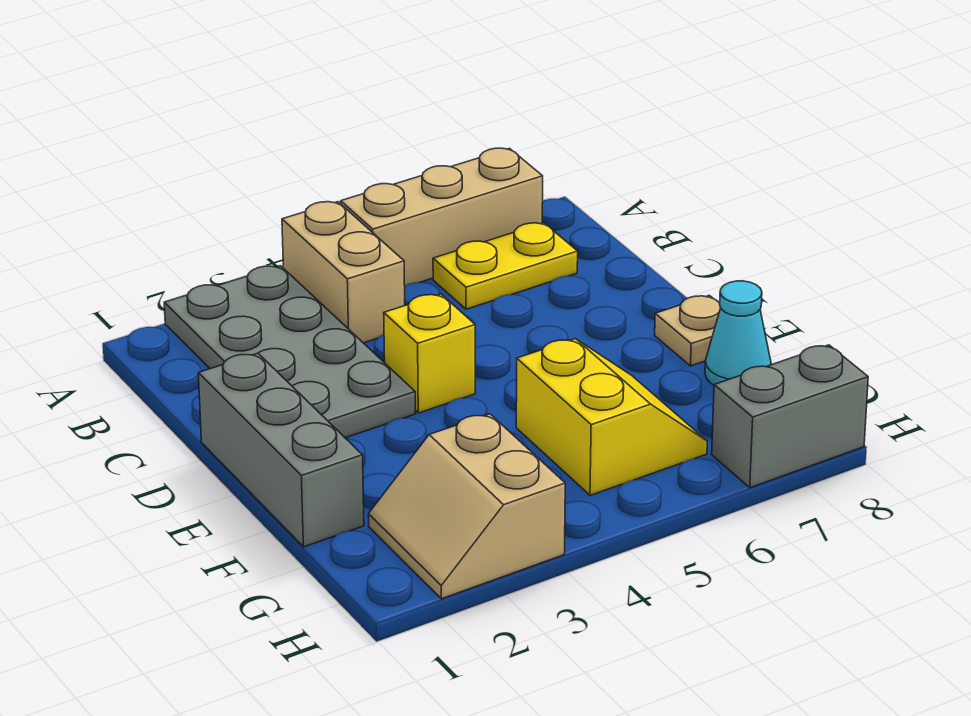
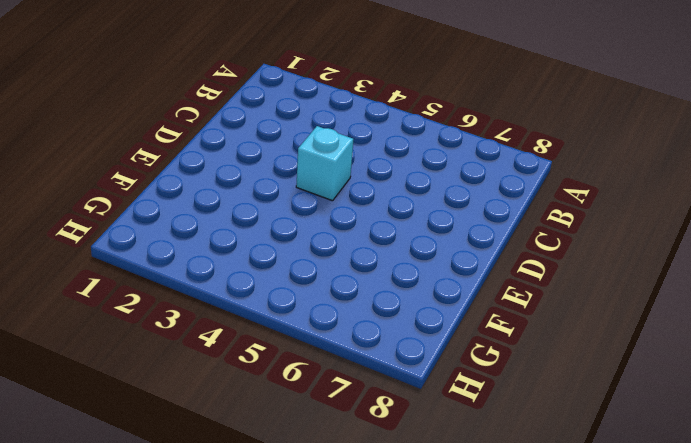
cyan 1x1 brick [296,126,353,201] -> yellow 1x1 brick [384,294,475,413]
none -> grey 2x4 plate [164,266,415,438]
none -> tan 1x2 brick [282,202,405,343]

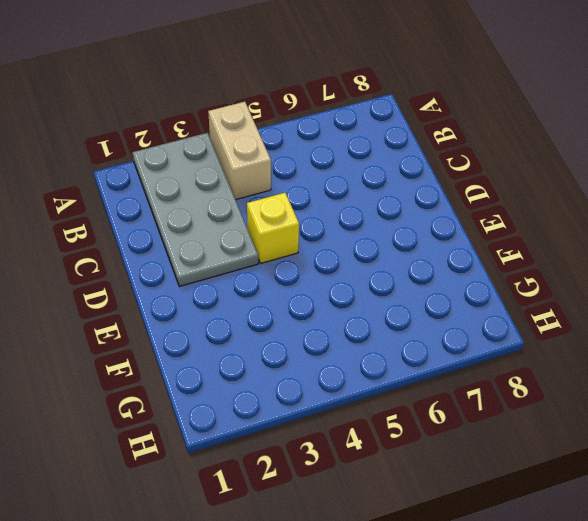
none -> tan 1x3 brick [341,148,543,286]
none -> yellow 1x2 plate [433,223,578,309]

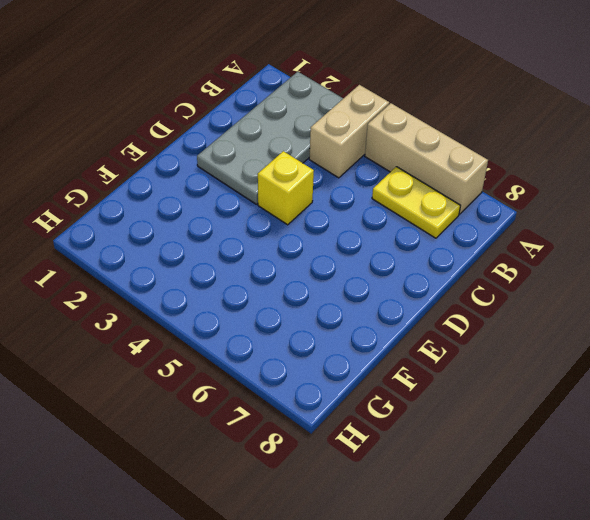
none -> grey 1x3 brick [198,353,364,547]
none -> tan 1x1 plate [655,295,721,366]

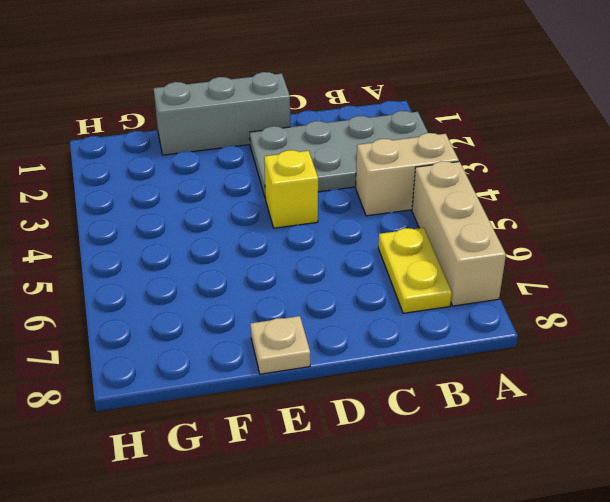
none -> yellow 2x2 slope [516,339,707,495]
none -> cyan 1x1 cone [705,281,771,385]

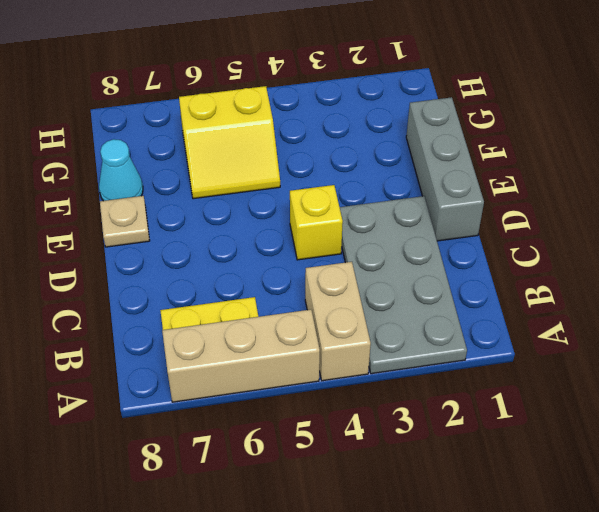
yellow 2x2 slope [179,86,280,199] -> yellow 2x2 slope turned to [516,339,707,495]
none -> tan 2x2 slope [368,414,565,599]
none -> grey 1x2 brick [712,345,868,488]

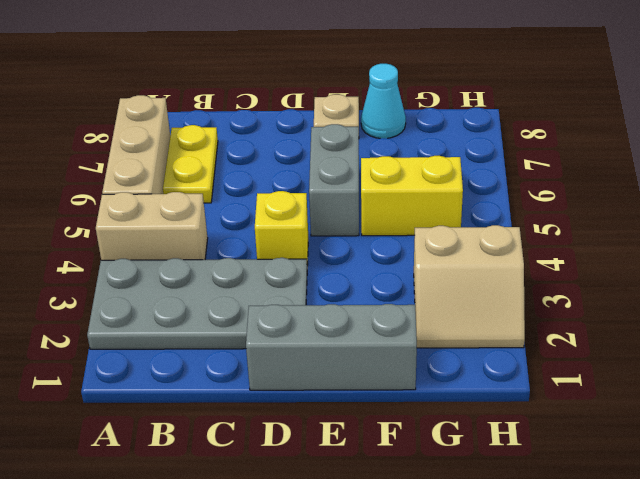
grey 1x2 brick [309,124,359,236] -> grey 1x2 brick moved to [712,345,868,488]

